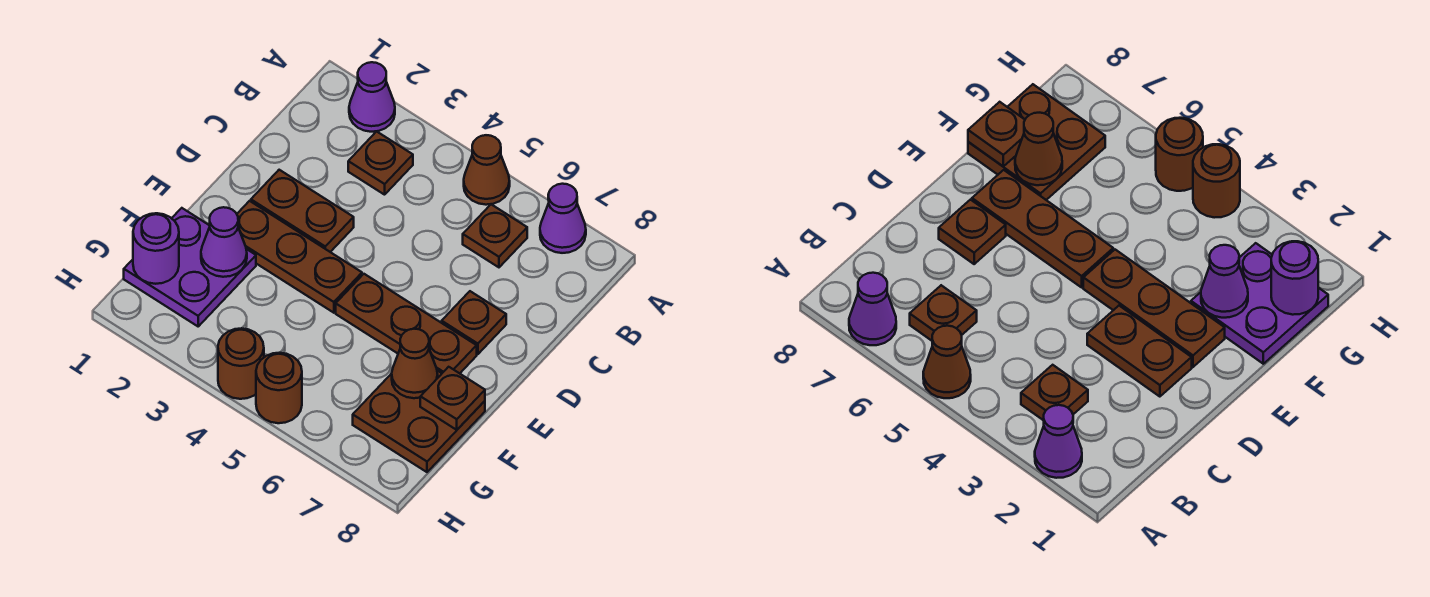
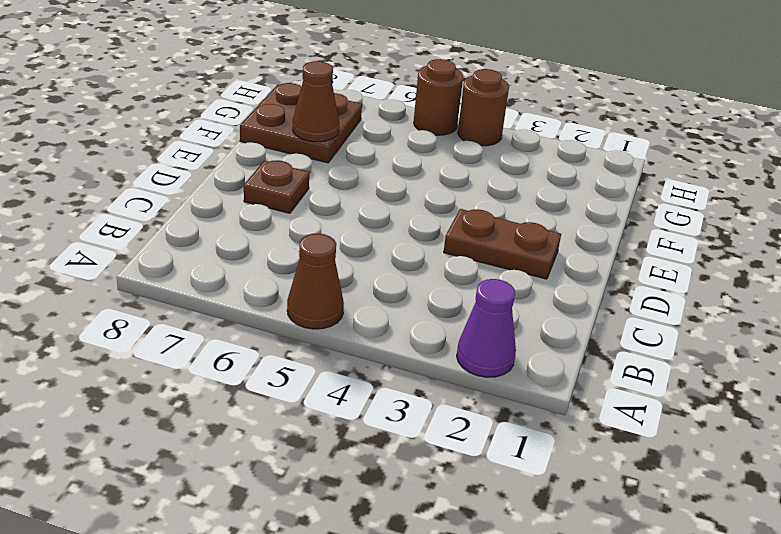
none -> purple 1x1 cone [540,184,586,253]
none -> brown 1x1 plate [348,131,413,195]
none -> brown 1x1 plate [463,204,527,267]

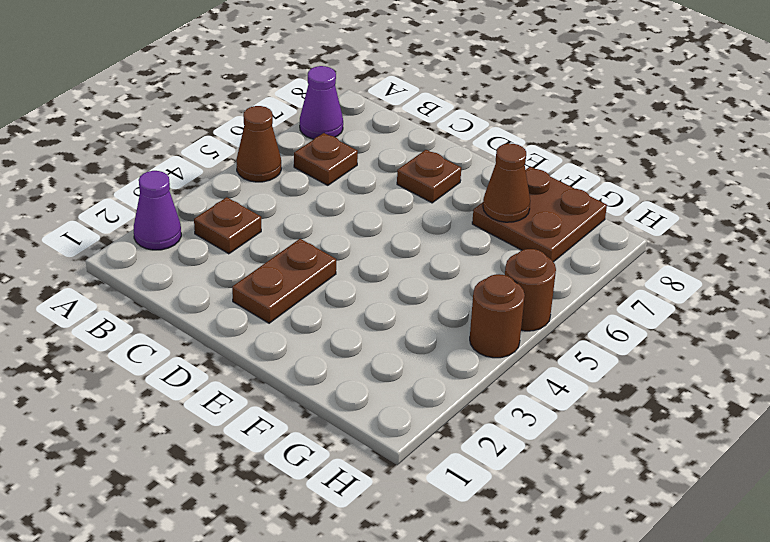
none -> brown 1x3 plate [237,201,362,313]
none -> brown 1x3 plate [336,274,477,373]
none -> purple 2x2 plate [124,208,256,326]

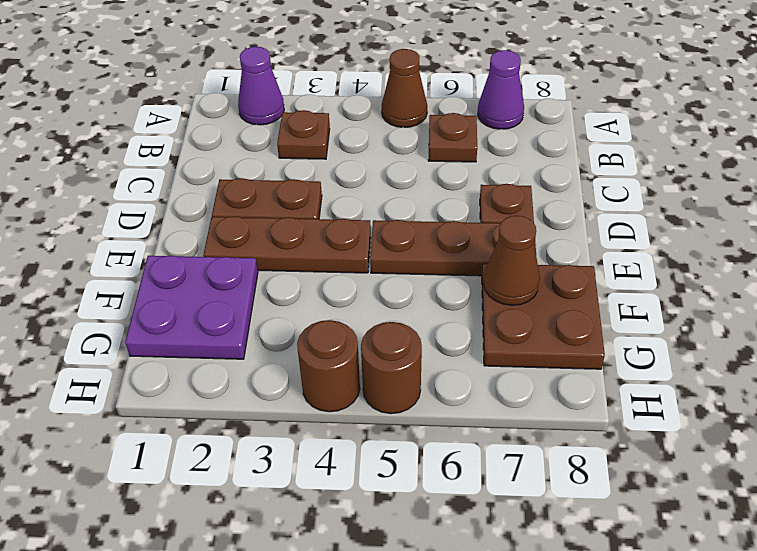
none -> purple 1x1 cone [201,207,247,277]
none -> brown 1x1 plate [420,367,485,430]
none -> purple 1x1 round brick [133,213,179,284]

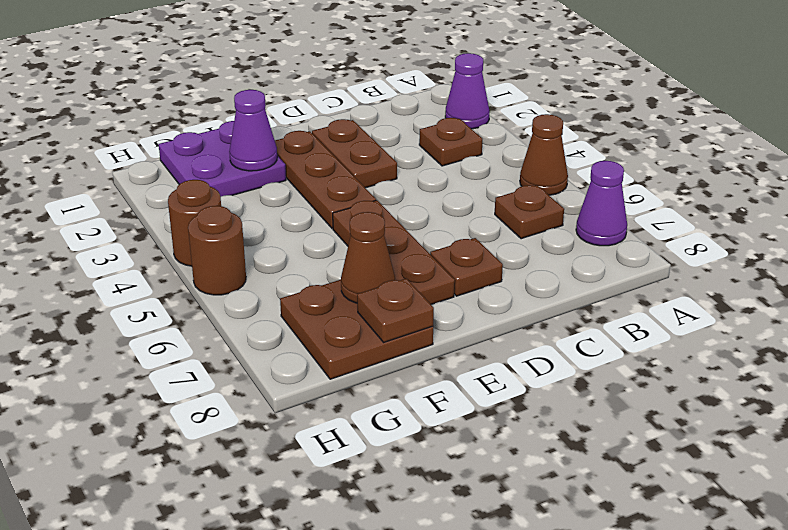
none -> purple 1x1 round brick [133,213,179,284]

